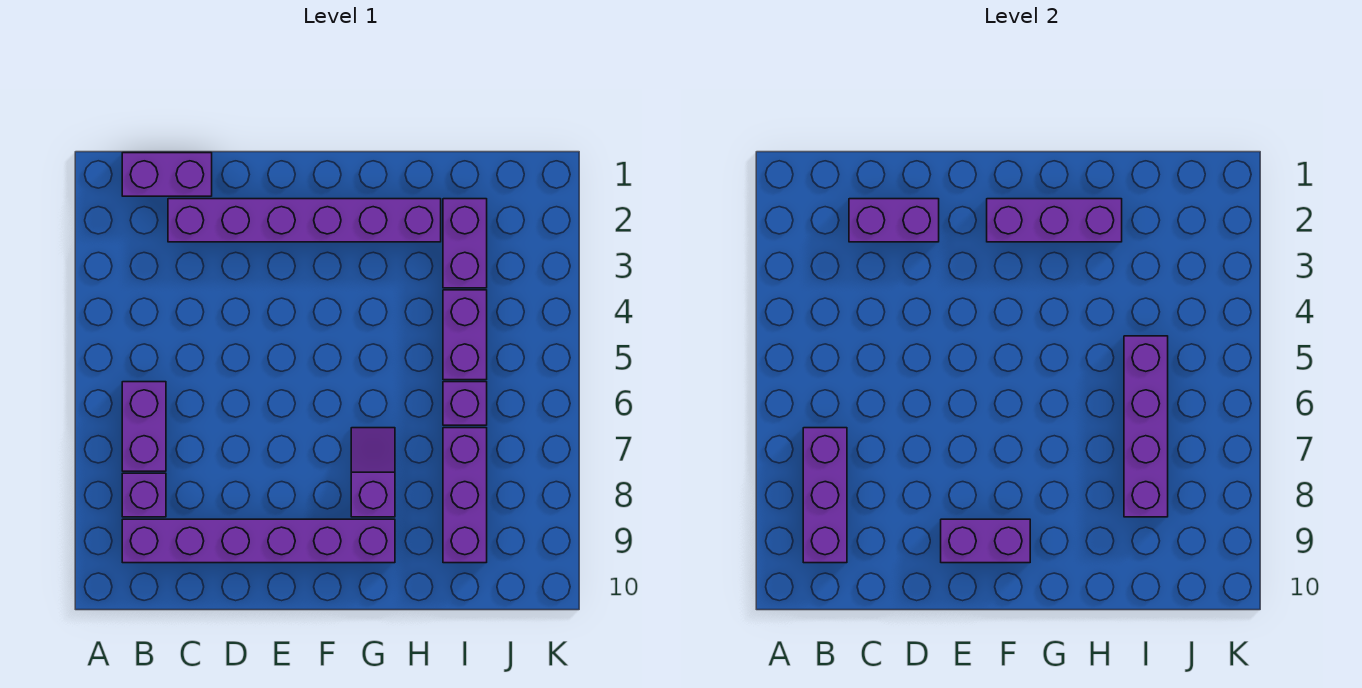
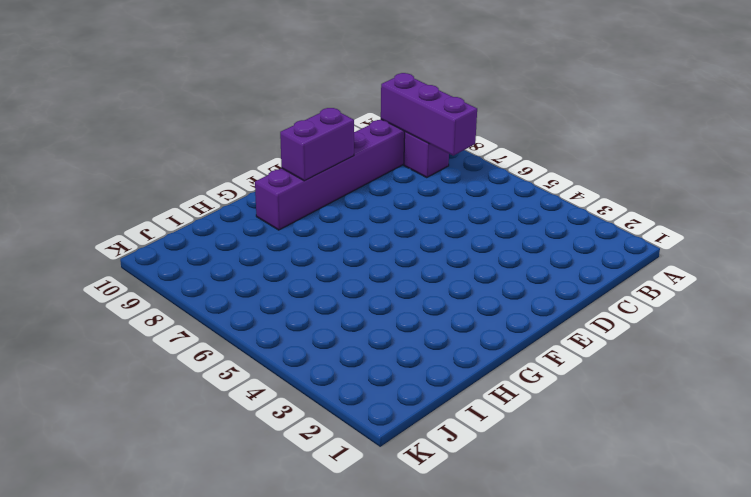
none -> purple 1x2 brick [122,153,212,196]
none -> purple 1x2 brick [122,382,166,471]
none -> purple 1x6 brick [168,199,441,242]

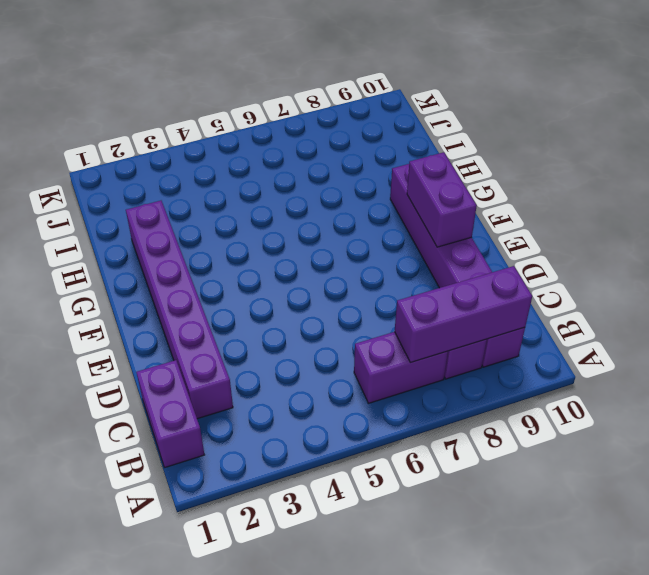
none -> purple 1x2 slope [351,428,395,517]
none -> purple 1x2 brick [443,199,487,288]
none -> purple 1x2 brick [443,290,487,380]

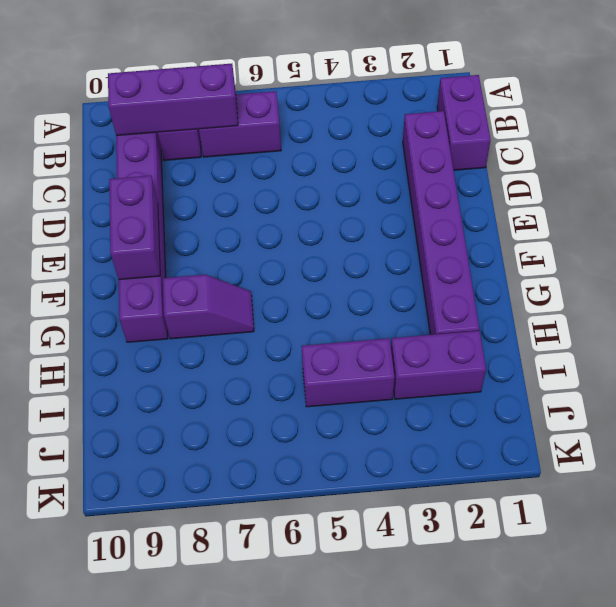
none -> purple 1x1 brick [443,382,487,425]
none -> purple 1x3 brick [443,428,487,563]
none -> purple 1x2 brick [849,199,939,242]

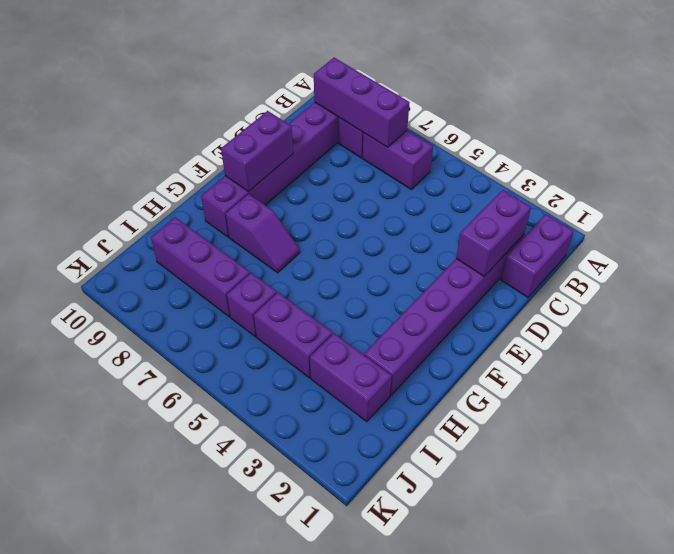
none -> purple 1x3 brick [987,199,1122,242]
none -> purple 1x4 brick [1124,336,1168,517]

